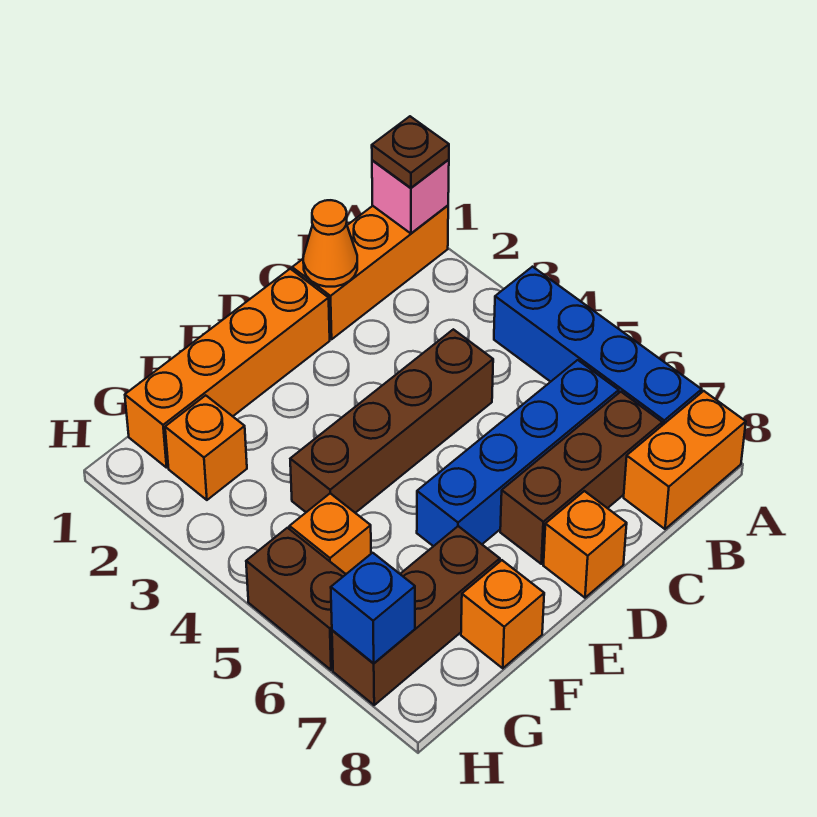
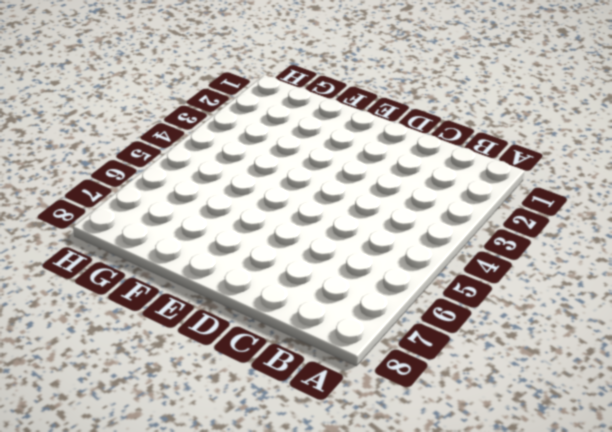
none -> orange 1x3 brick [292,206,448,339]
none -> blue 1x4 brick [494,267,702,425]
none -> orange 1x2 brick [624,391,746,529]

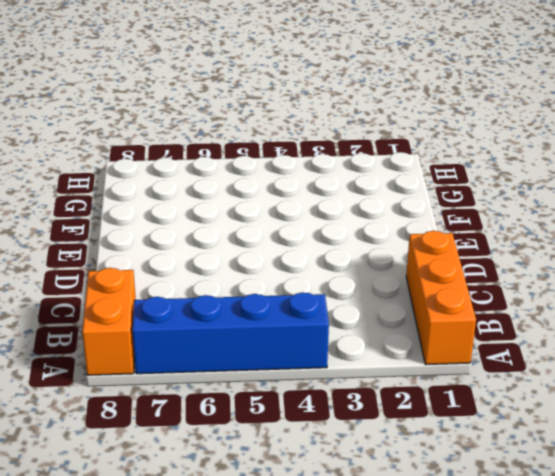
none -> blue 1x4 brick [417,360,619,546]
none -> brown 1x3 brick [500,392,662,564]
none -> brown 1x4 brick [290,329,493,513]

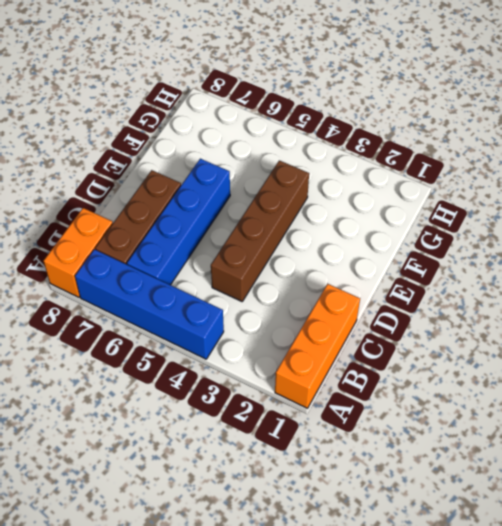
none -> orange 1x4 brick [125,269,330,468]
none -> orange 1x1 brick [543,491,627,598]
none -> brown 1x3 brick [332,526,500,705]

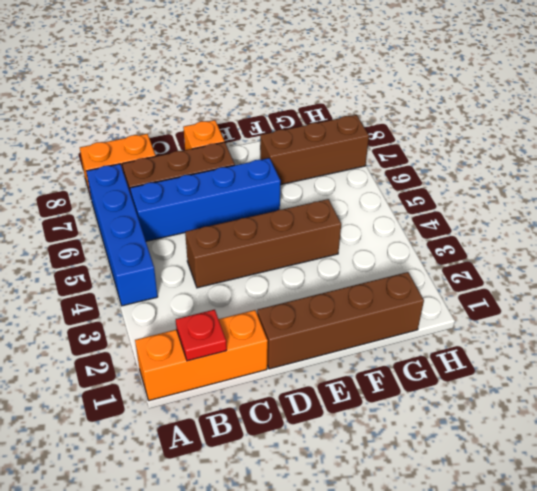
red 1x1 plate [176,310,227,361] -> none
brown 1x4 brick [257,272,424,369] -> orange 1x4 brick [125,269,330,468]
none -> orange 1x1 brick [461,560,544,668]
none -> orange 1x1 brick [165,395,247,500]
none -> orange 1x1 brick [289,493,371,574]

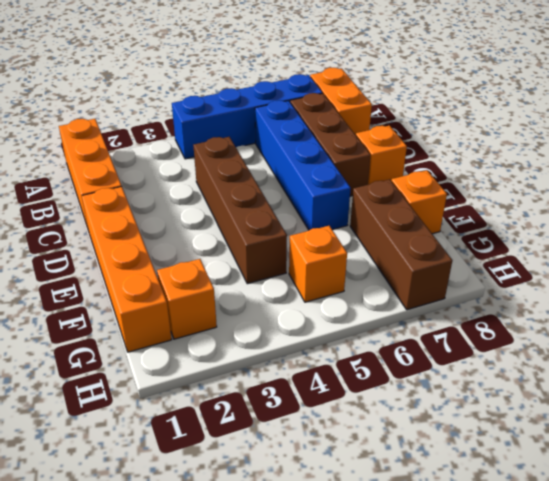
none -> brown 1x2 brick [246,528,346,670]
none -> pink 1x1 brick [372,160,449,233]
none -> orange 1x1 cone [303,200,357,287]

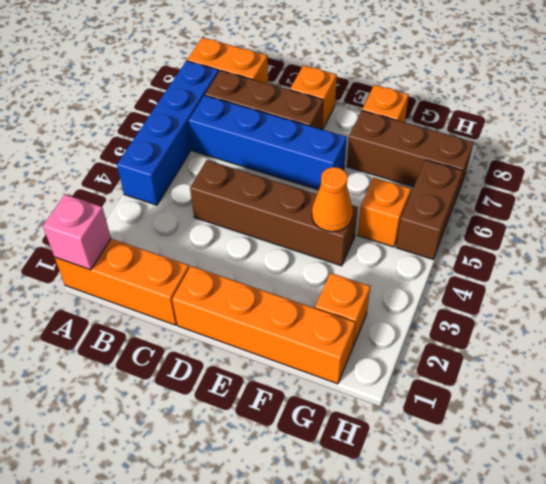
orange 1x1 cone [312,167,353,232] -> orange 1x1 cone moved to [303,200,357,287]
none -> blue 1x1 brick [331,553,415,663]
none -> brown 1x1 plate [372,116,449,188]

